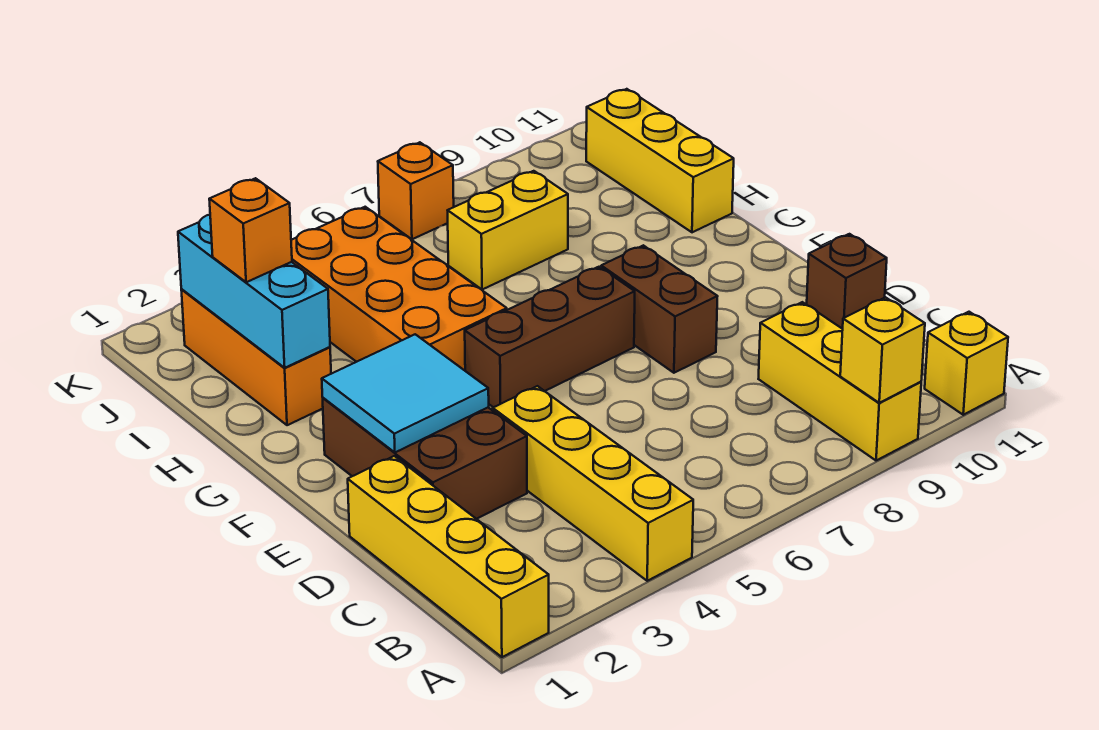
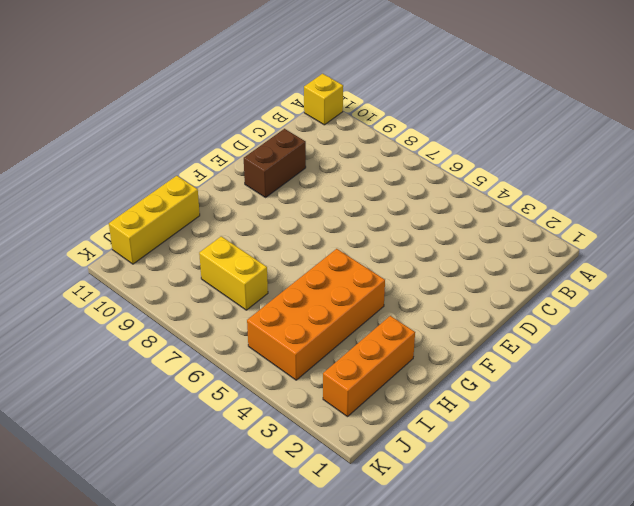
brown 1x2 brick [244,129,306,197] -> brown 1x2 brick moved to [601,245,718,373]
none -> yellow 1x4 brick [348,456,549,657]
none -> yellow 1x4 brick [493,386,693,581]
none -> yellow 1x3 brick [759,302,921,461]

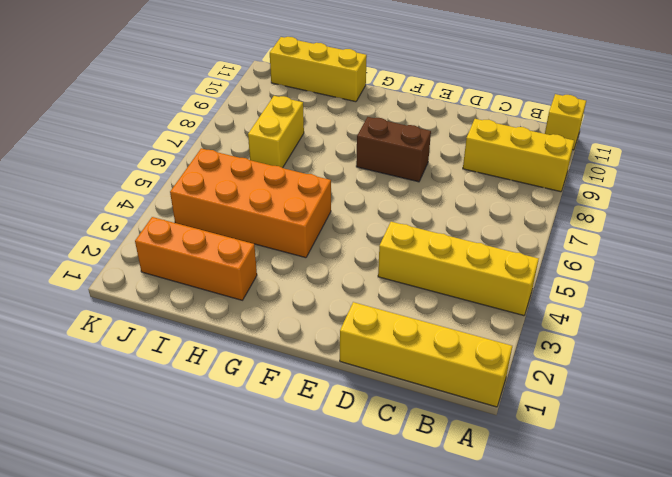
none -> brown 2x3 brick [323,398,527,519]
none -> brown 1x1 brick [807,234,887,329]
none -> brown 1x3 brick [465,267,635,407]

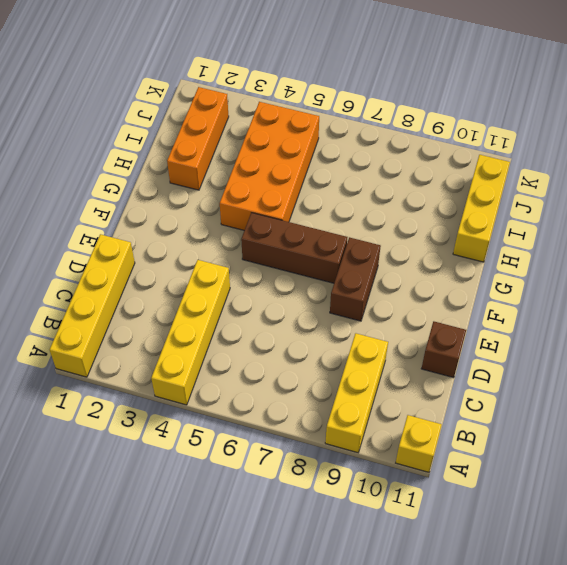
none -> brown 2x3 brick [323,398,527,519]
none -> yellow 1x2 brick [448,171,568,290]
none -> orange 1x1 brick [378,142,454,239]

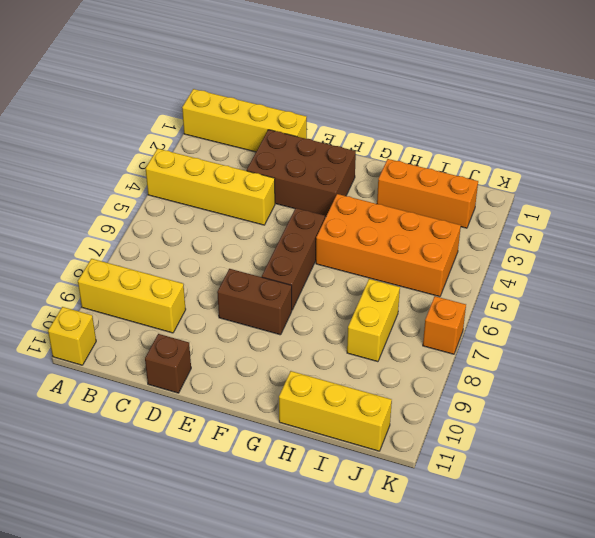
none -> yellow 1x1 brick [840,297,925,403]
none -> cyan 2x2 tile [322,334,489,452]
none -> cyan 1x3 brick [178,215,330,368]

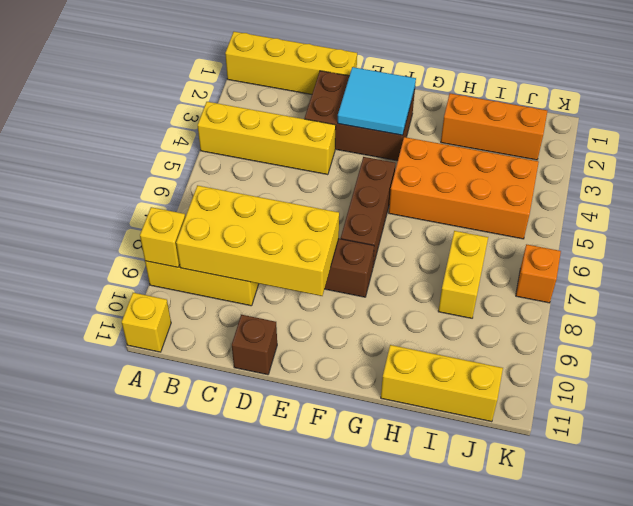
yellow 2x4 brick [176,185,339,296] -> none
none -> cyan 1x3 brick [178,215,330,368]
none -> orange 1x1 brick [209,178,292,282]

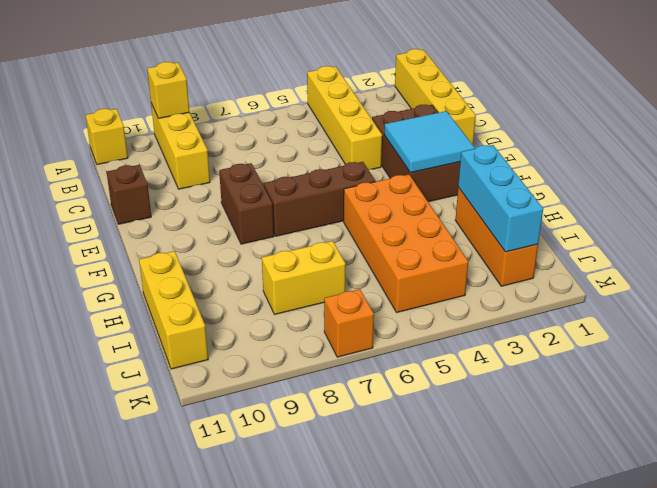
none -> orange 1x1 brick [209,178,292,282]

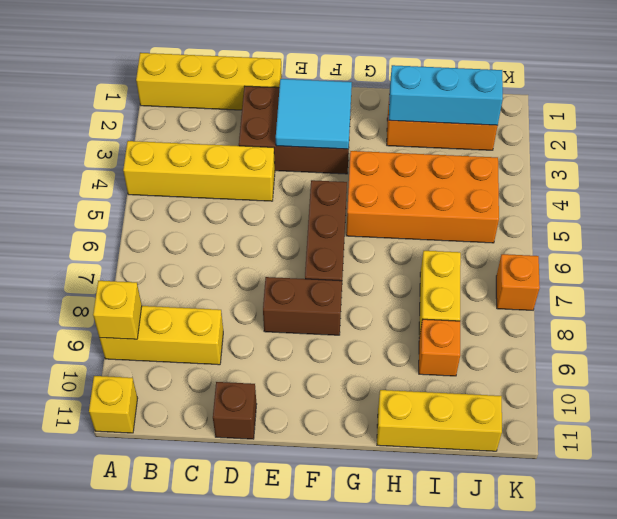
orange 1x1 brick [419,319,460,376] -> orange 1x1 brick moved to [209,178,292,282]

